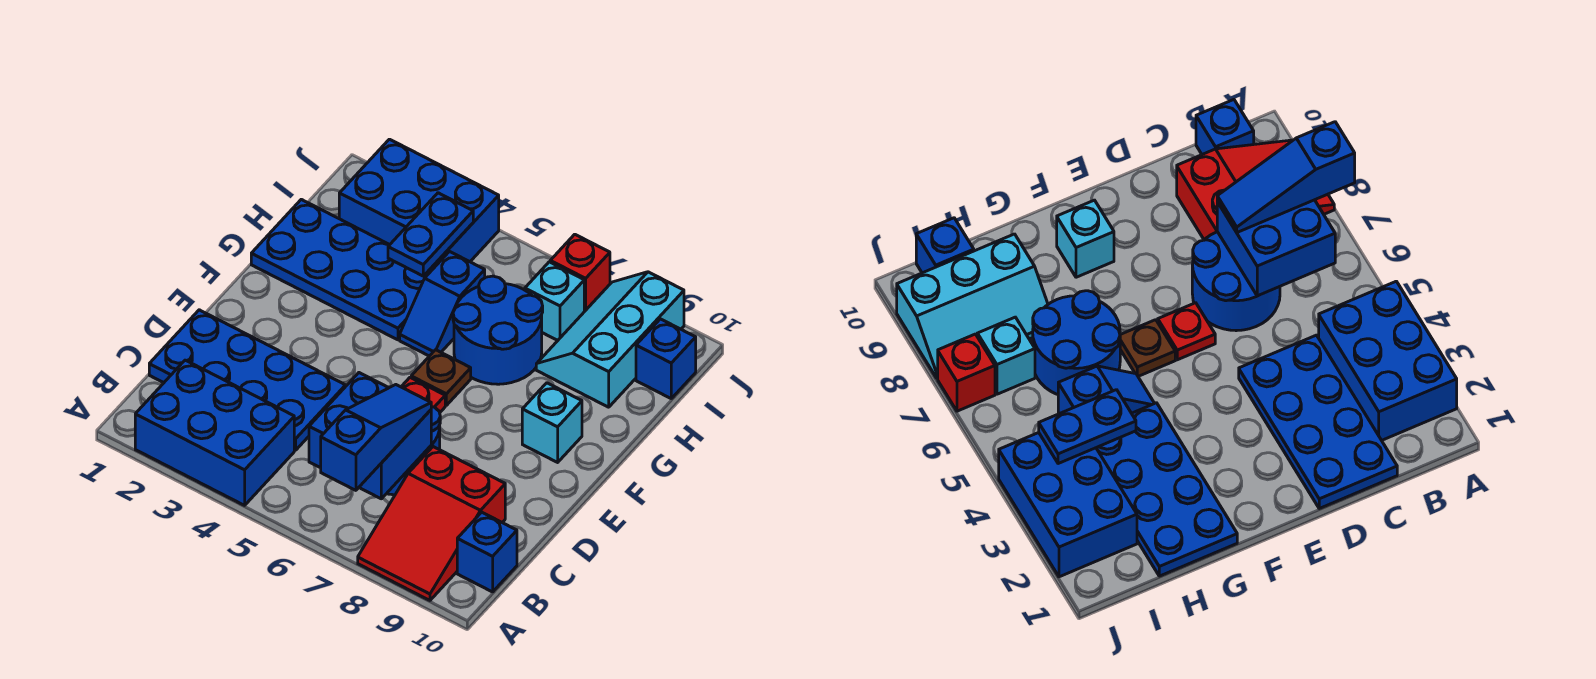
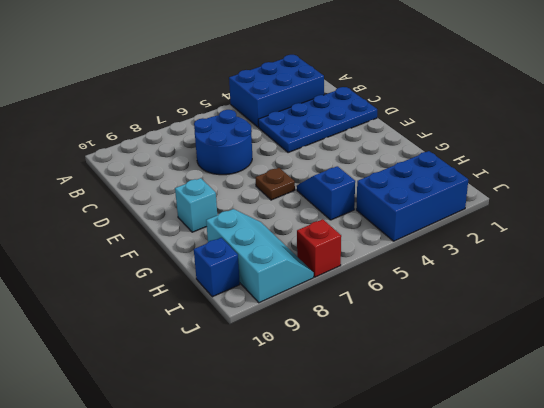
none -> red 2x3 slope [358,447,505,600]
none -> blue 1x1 brick [457,512,517,592]
none -> red 1x1 plate [401,377,445,413]

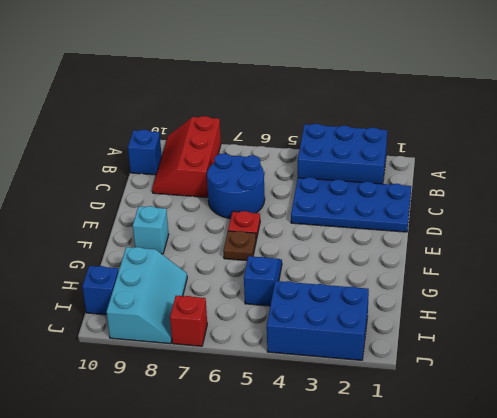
red 2x3 slope [152,116,221,197] -> red 2x3 slope turned to [358,447,505,600]
none -> blue 2x4 plate [251,199,434,340]
none -> blue 2x2 round brick [453,276,543,384]
none -> cyan 1x1 brick [525,262,584,340]

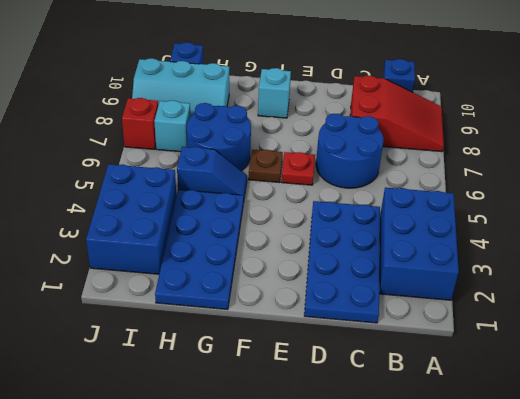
none -> blue 2x2 brick [309,373,431,499]
none -> blue 1x2 plate [388,193,473,276]
none -> blue 1x3 slope [321,385,431,490]

